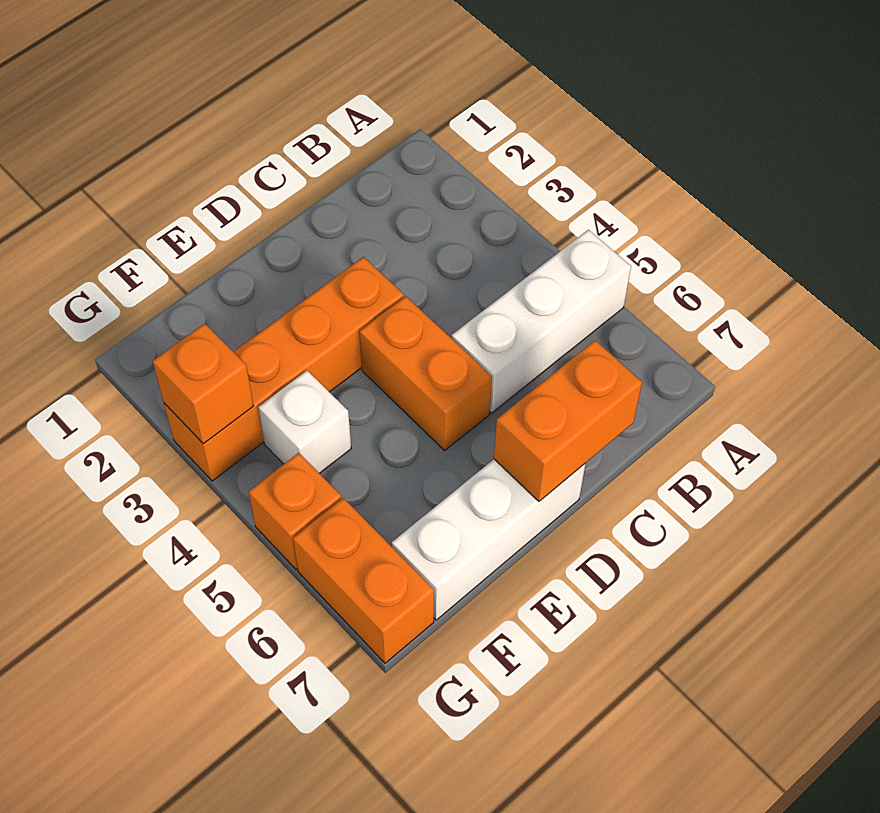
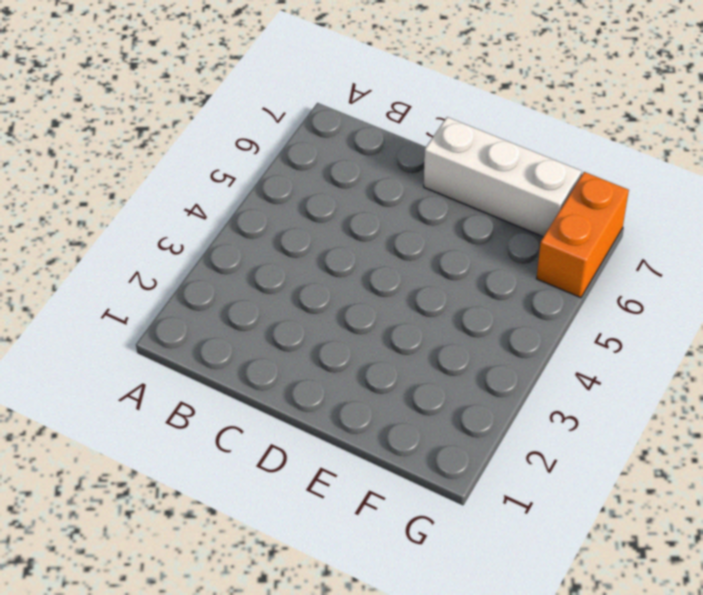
none -> white 1x3 brick [452,230,631,413]
none -> orange 1x4 brick [164,257,404,481]

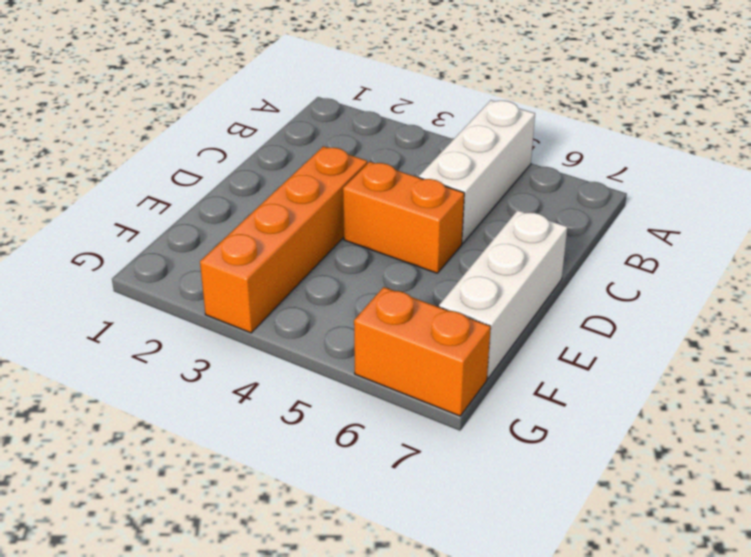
none -> white 1x1 brick [258,371,351,473]
none -> orange 1x1 brick [249,453,341,570]

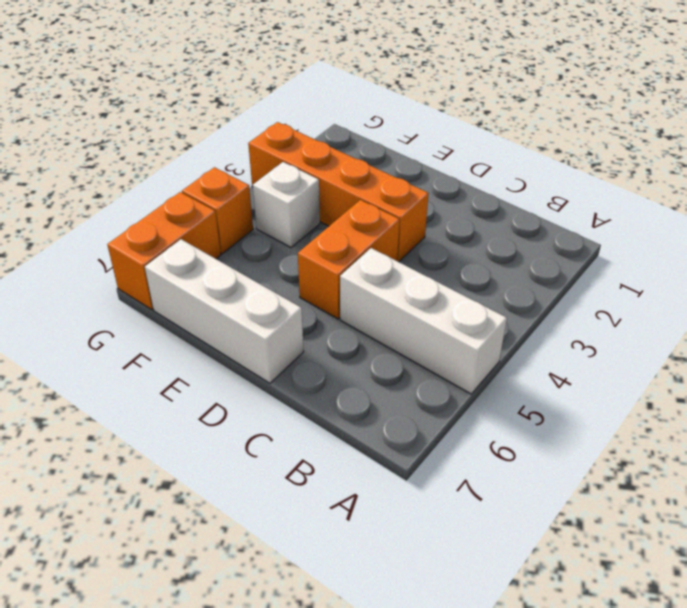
none -> orange 1x2 brick [494,340,642,501]
none -> orange 1x1 brick [153,323,253,444]

